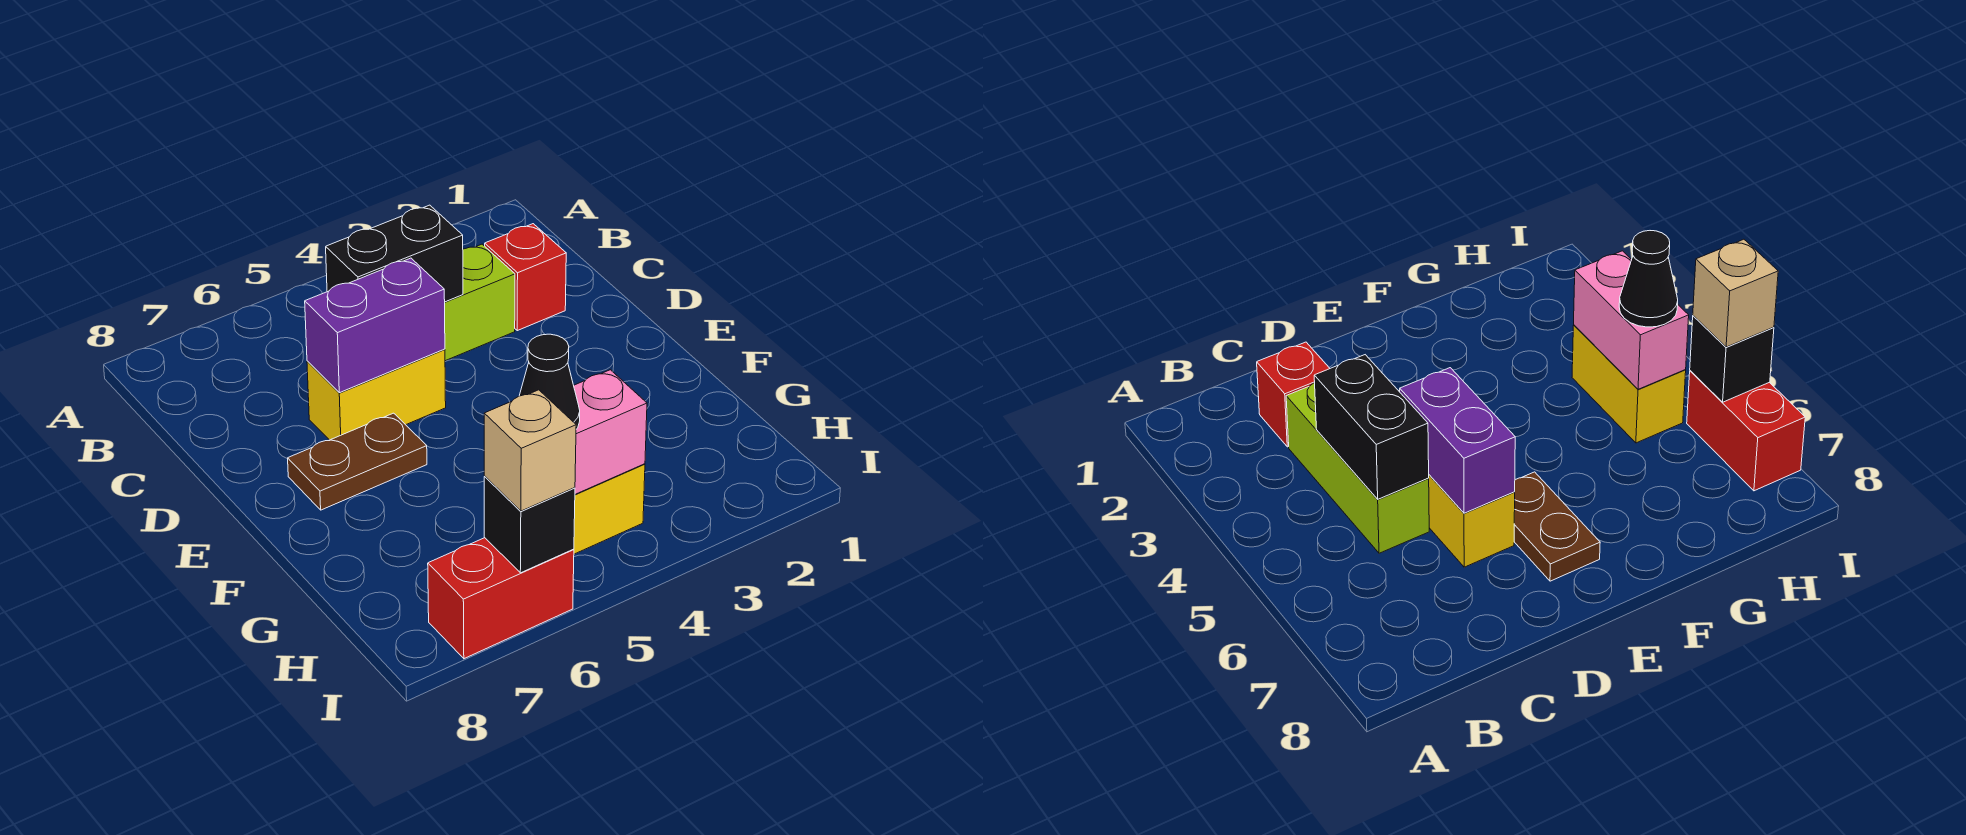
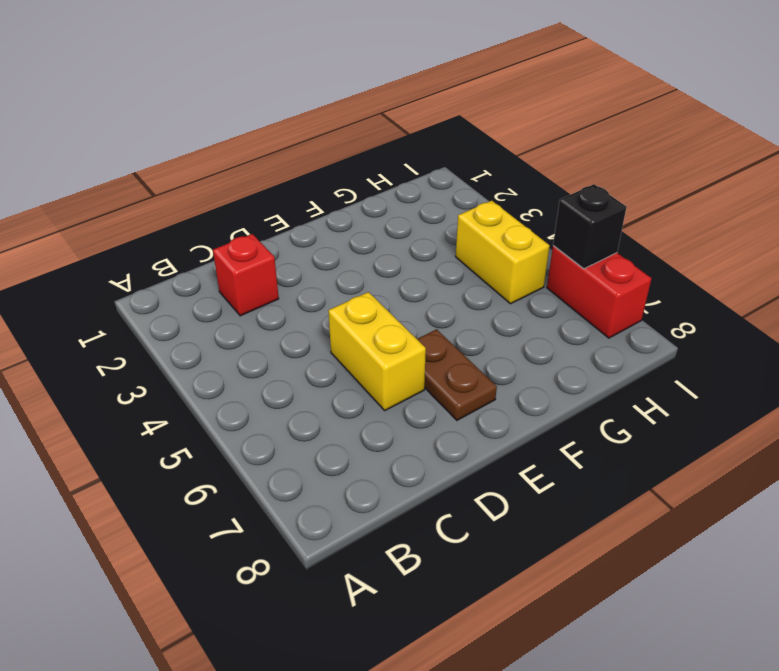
none -> lime 1x3 brick [445,244,515,361]
none -> black 1x2 brick [326,205,463,302]
none -> purple 1x2 brick [305,258,445,393]

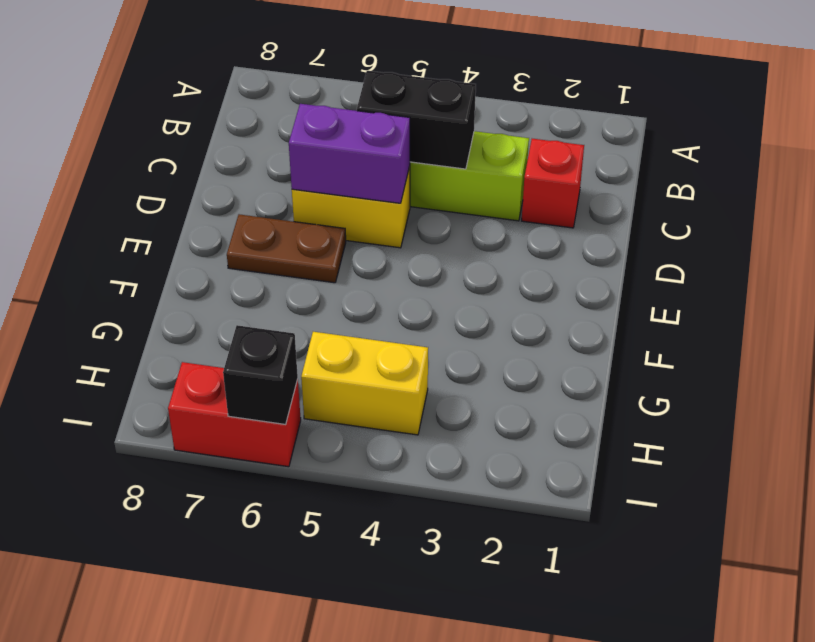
none -> pink 1x2 brick [574,370,647,494]
none -> black 1x1 cone [519,334,580,429]
none -> tan 1x1 brick [484,390,576,511]

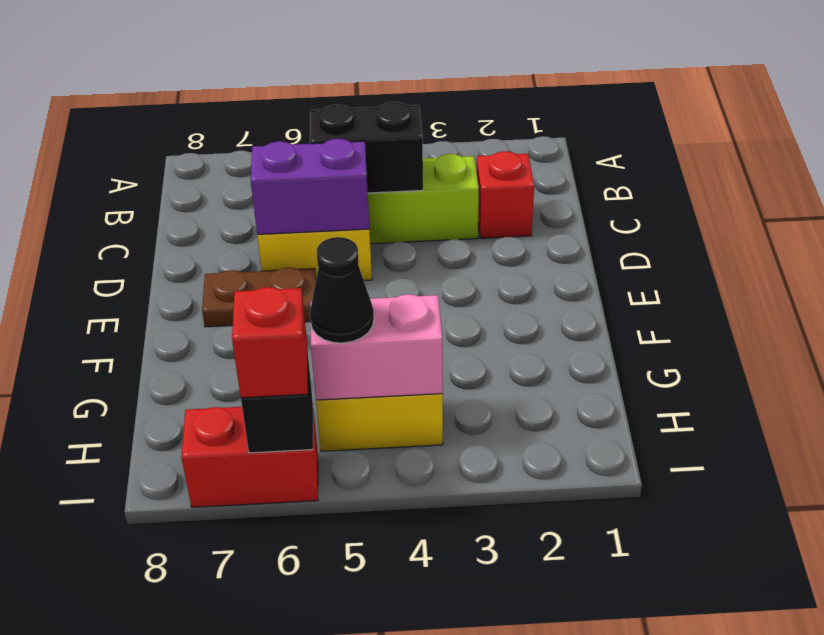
red 1x1 brick [232,287,308,398] -> tan 1x1 brick [484,390,576,511]

